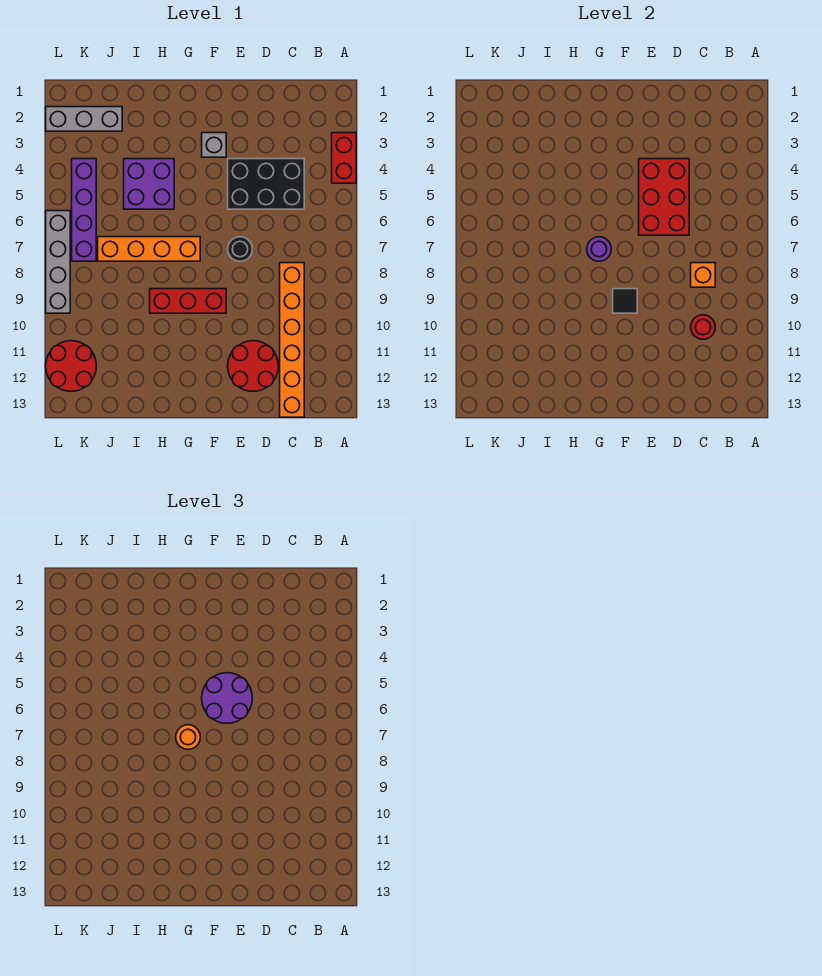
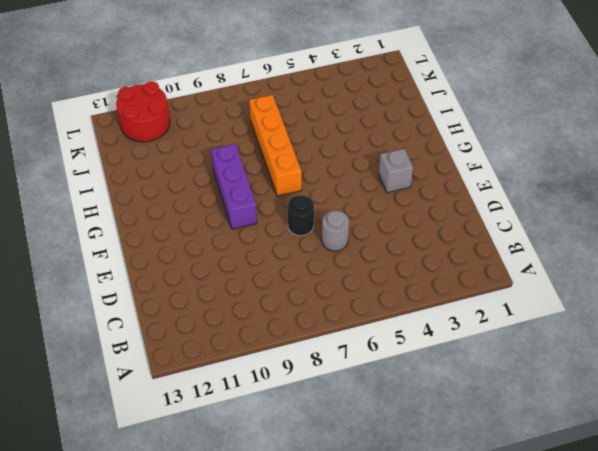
grey 1x1 round brick [322,210,349,251] -> none
purple 1x3 brick [211,144,257,229] -> red 1x3 brick [150,289,226,313]
none -> red 1x2 brick [332,133,356,183]
none -> black 2x3 brick [228,159,304,209]
none -> orange 1x6 brick [280,263,304,417]

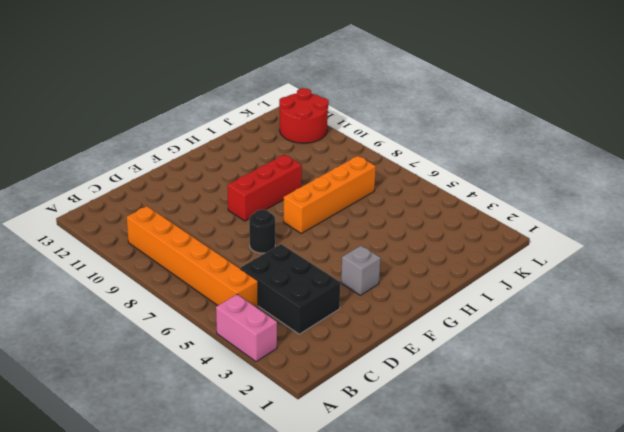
pink 1x2 brick [216,294,277,362] -> red 1x2 brick [332,133,356,183]
orange 1x6 brick [127,206,258,308] -> orange 1x6 brick moved to [280,263,304,417]
black 2x3 brick [240,244,341,334] -> black 2x3 brick turned to [228,159,304,209]
none -> red 2x2 round brick [228,341,278,391]
none -> purple 2x2 brick [124,159,174,209]
none -> grey 1x3 brick [46,107,122,131]

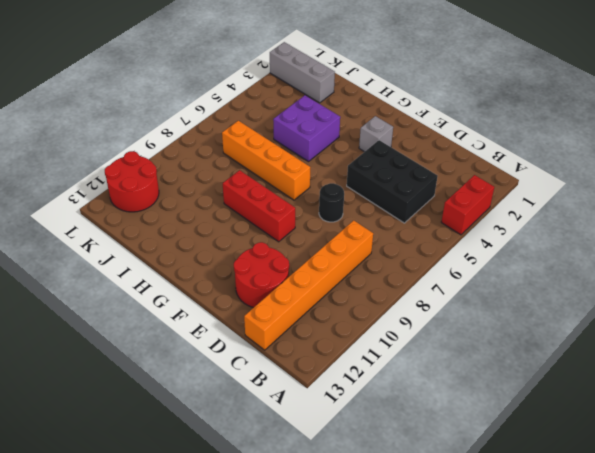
none -> purple 1x4 brick [72,159,96,261]
none -> grey 1x4 brick [46,211,70,313]
none -> orange 1x1 brick [691,263,715,287]

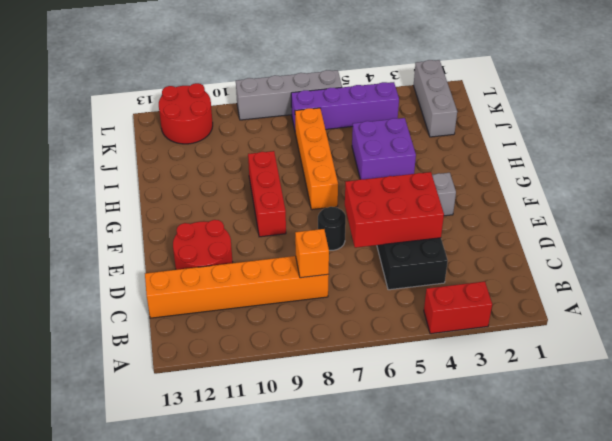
none -> red 1x1 round brick [691,315,715,339]
none -> black 1x1 tile [613,289,637,313]
none -> purple 1x1 round brick [587,237,611,261]

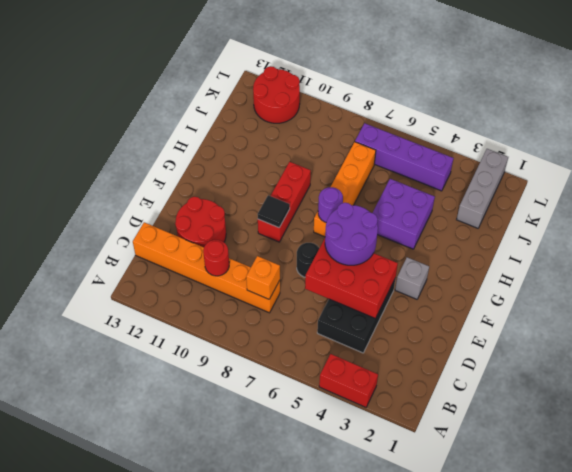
none -> grey 1x4 brick [46,211,70,313]
none -> orange 1x1 round brick [176,725,200,749]

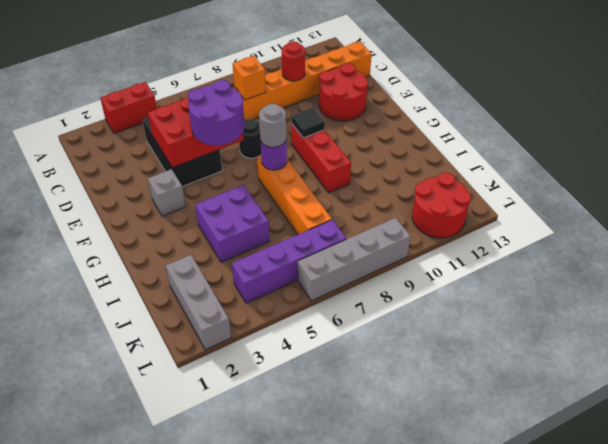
grey 1x1 round brick [259,104,286,147] -> orange 1x1 round brick [176,725,200,749]

